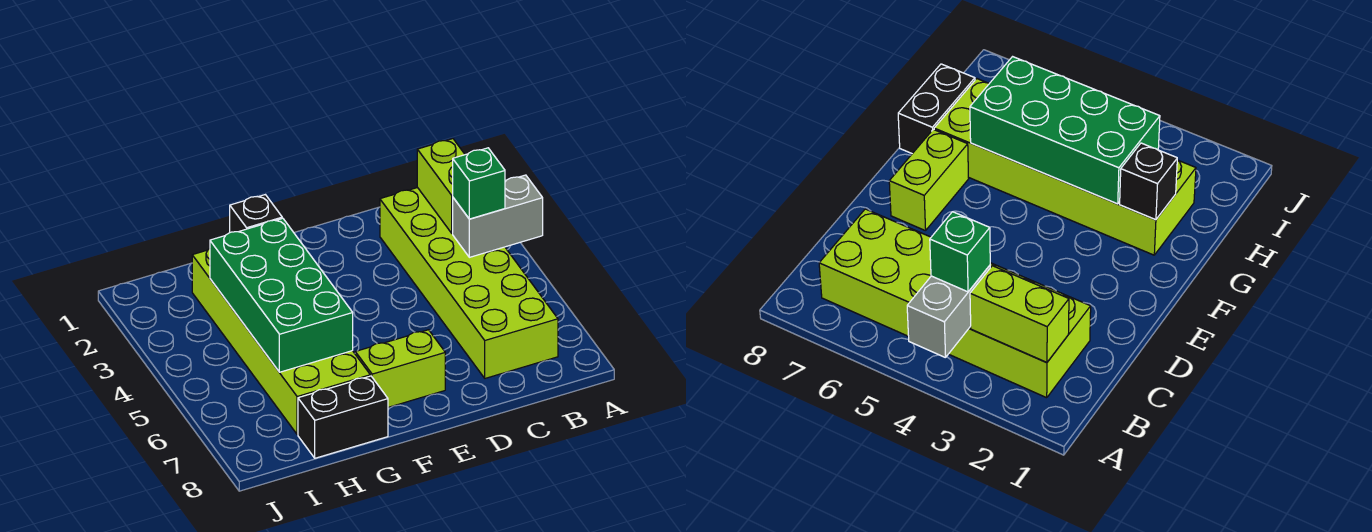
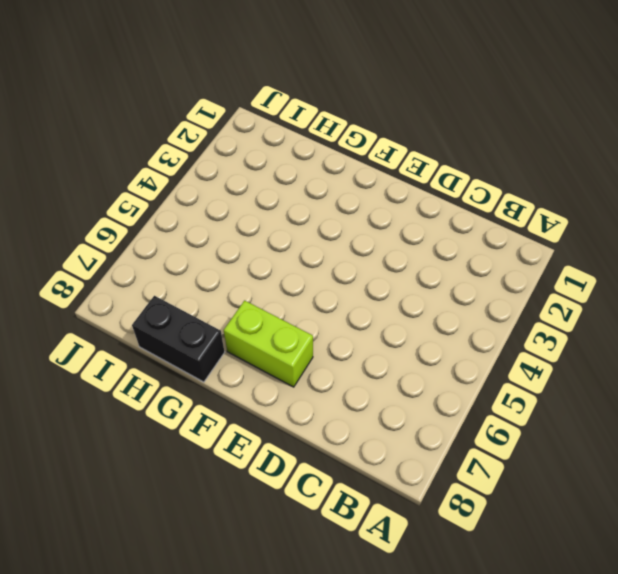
none -> lime 2x6 brick [380,188,558,378]
none -> lime 2x6 brick [192,249,370,435]

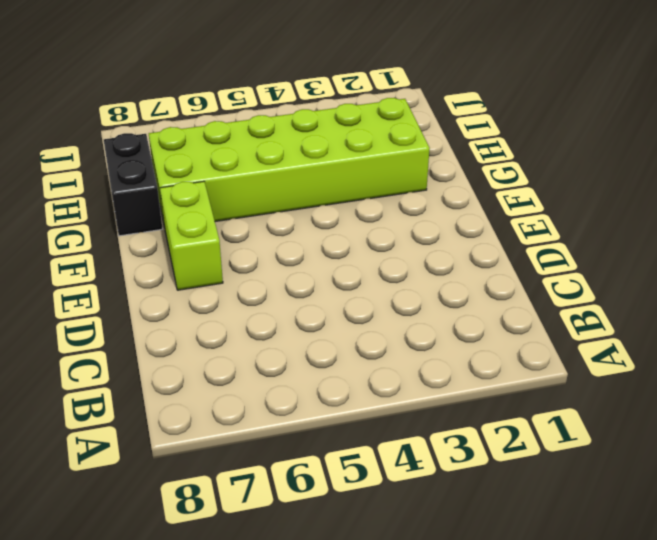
none -> lime 2x6 brick [380,188,558,378]
none -> grey 1x2 brick [453,175,543,257]

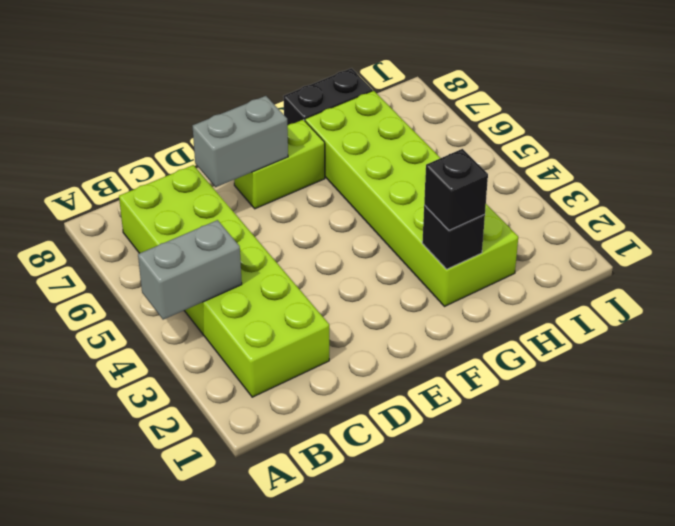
grey 1x2 brick [193,96,288,187] -> none
black 1x1 brick [424,149,488,230] -> none
none -> lime 1x2 brick [417,139,465,233]
none -> green 2x4 brick [210,218,353,372]

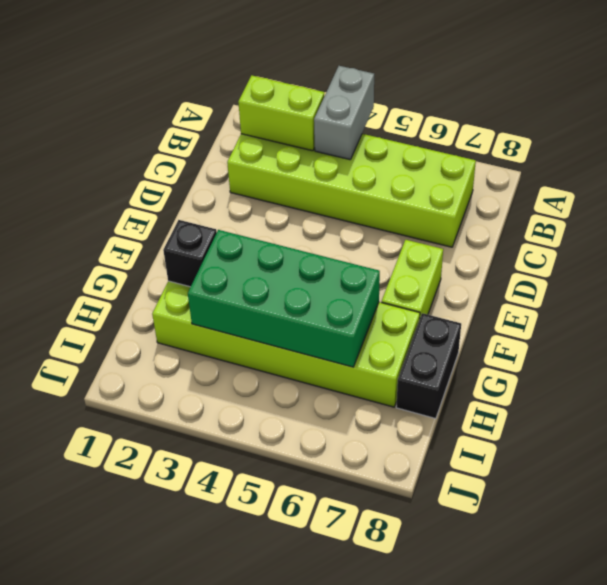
none -> green 1x1 brick [453,148,505,219]

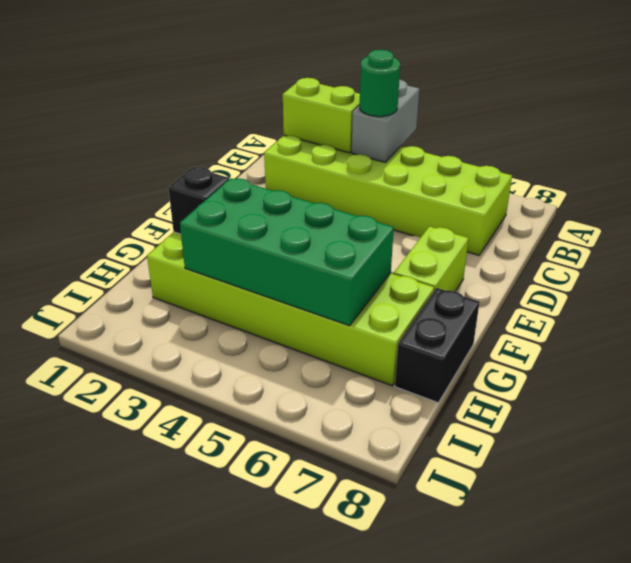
green 1x1 round brick [360,50,400,117] -> green 1x1 brick [453,148,505,219]

